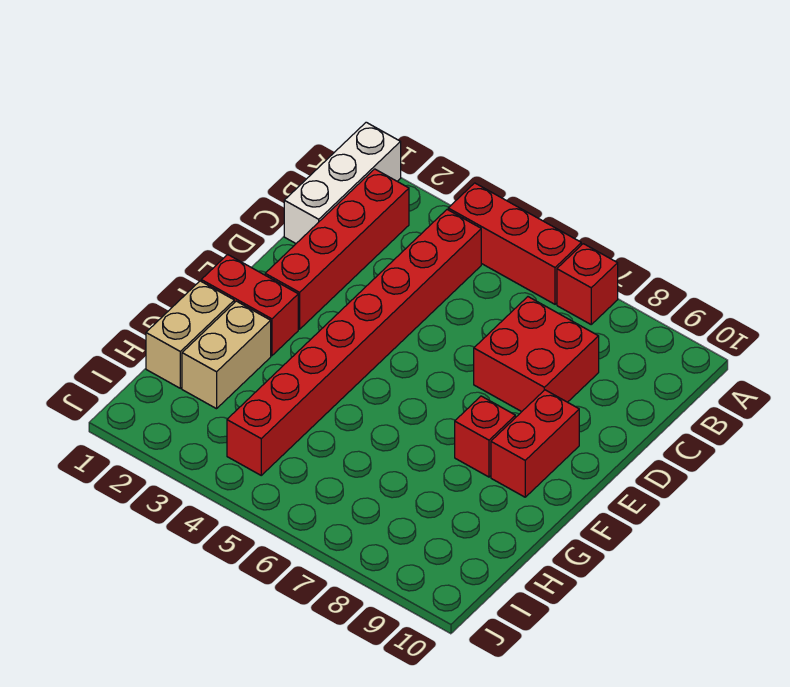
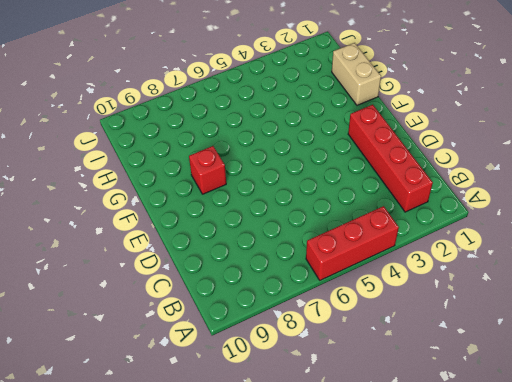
none -> white 1x3 brick [284,122,401,243]
none -> red 1x1 brick [557,244,618,324]

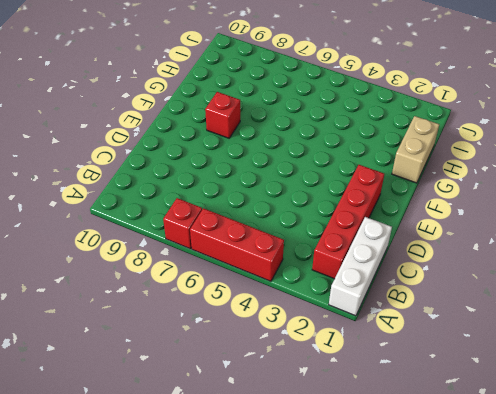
none -> red 1x8 brick [227,210,481,475]
none -> red 2x2 brick [474,297,599,412]

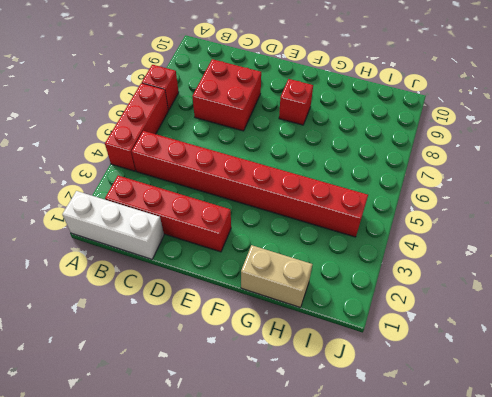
none -> red 1x2 brick [491,390,579,497]
none -> red 1x2 brick [201,255,298,356]

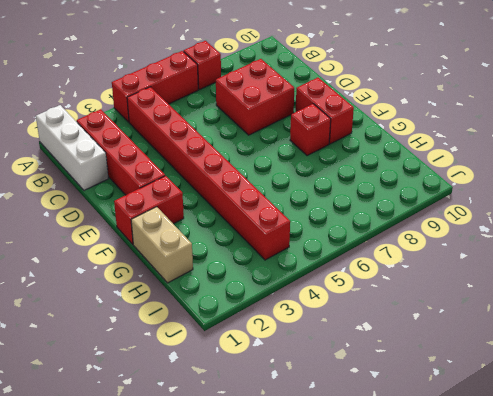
none -> tan 1x2 brick [182,301,271,409]

